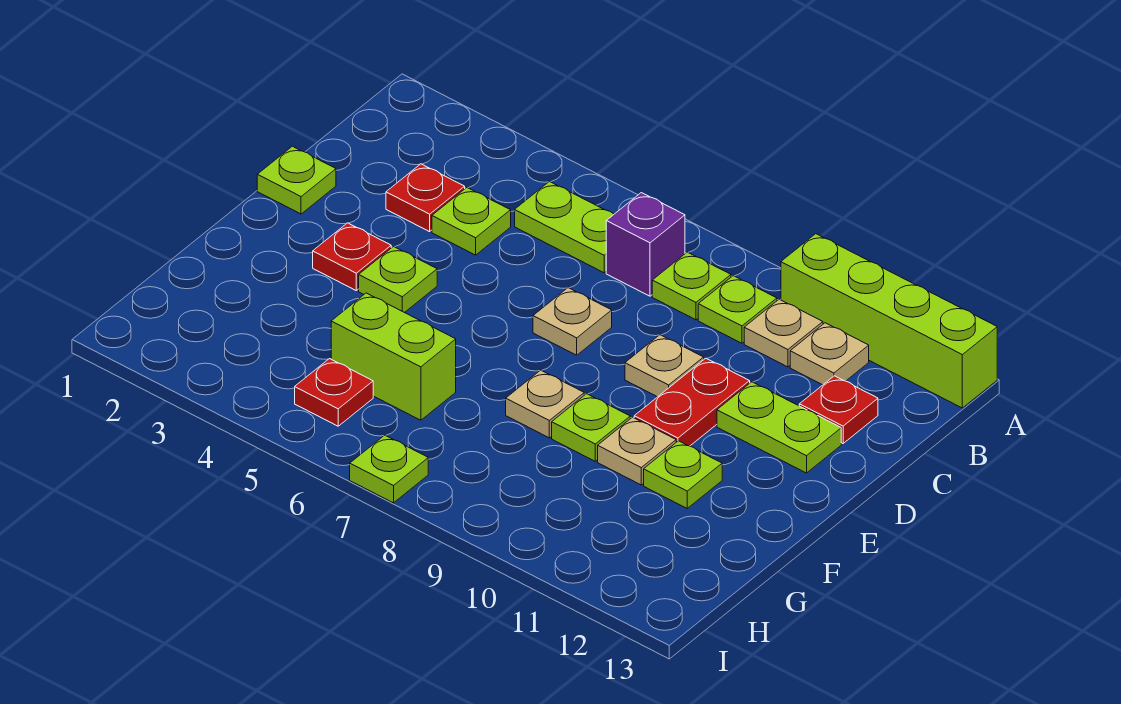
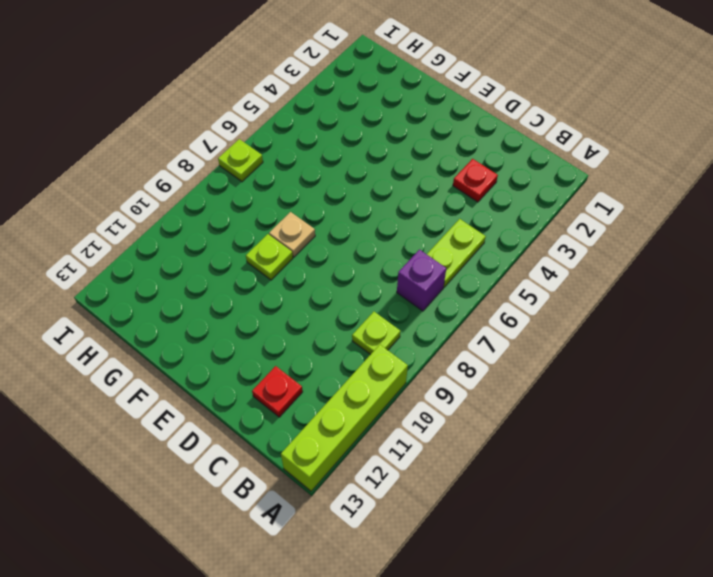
none -> lime 1x1 plate [652,252,731,320]
none -> tan 1x1 plate [744,299,823,367]
none -> tan 1x1 plate [790,323,869,385]

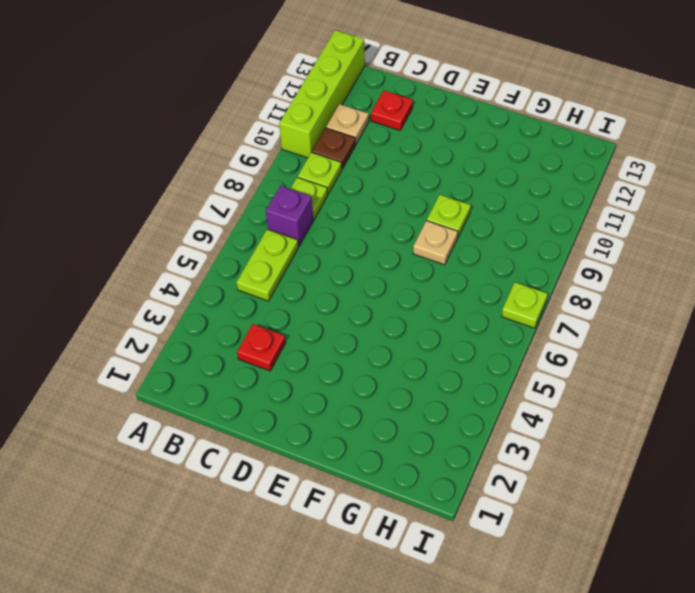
brown 1x1 plate [312,128,355,169] -> tan 1x1 plate [744,299,823,367]
none -> lime 1x1 plate [432,188,511,255]
none -> lime 1x1 plate [257,146,336,214]
none -> tan 1x1 plate [533,288,612,355]

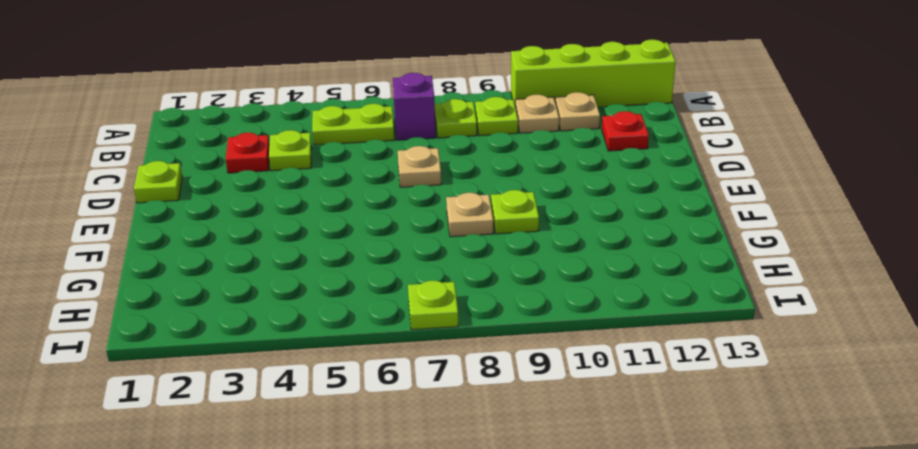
none -> tan 1x1 plate [625,335,704,397]
none -> red 1x2 plate [634,358,750,446]
none -> lime 1x2 plate [717,382,841,473]

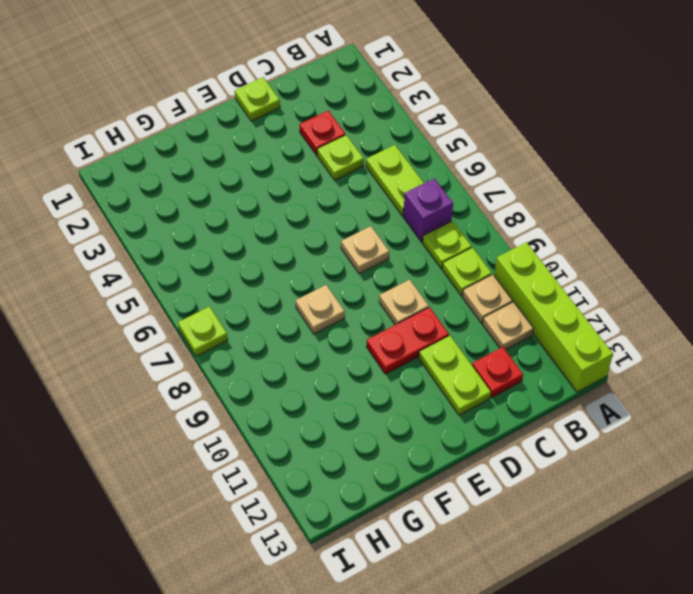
none -> red 1x1 plate [313,223,391,290]
none -> lime 1x1 plate [359,247,437,313]
none -> lime 1x1 plate [552,394,630,461]

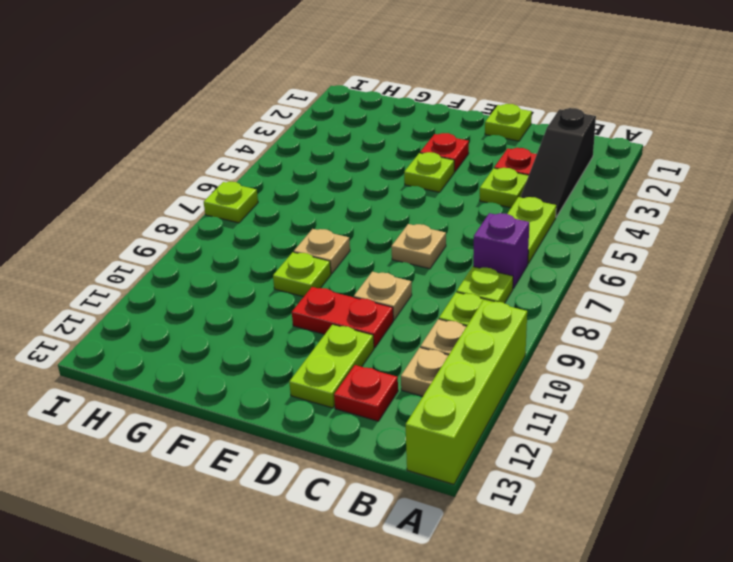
black 1x3 slope [521,108,596,217] -> none
none -> tan 1x1 plate [598,417,676,485]
none -> lime 1x1 plate [644,441,722,508]
none -> lime 1x2 brick [331,293,456,420]

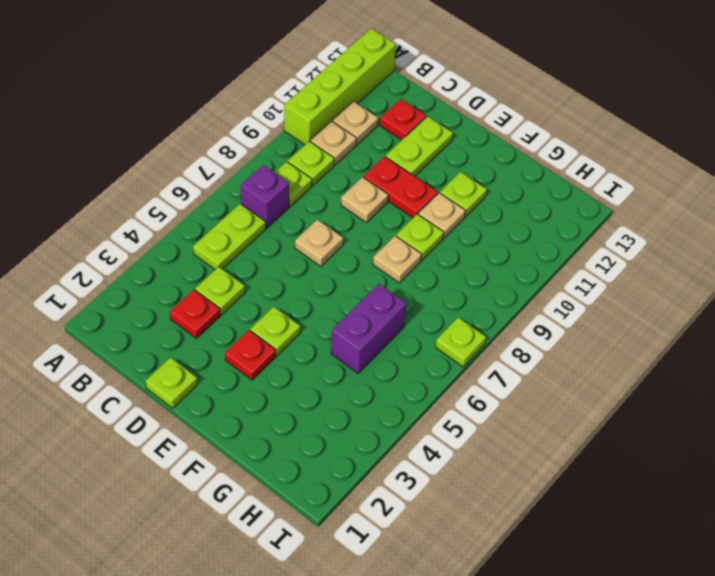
purple 1x2 brick [331,284,406,373] -> lime 1x2 brick [331,293,456,420]
none -> red 1x1 plate [295,359,373,426]

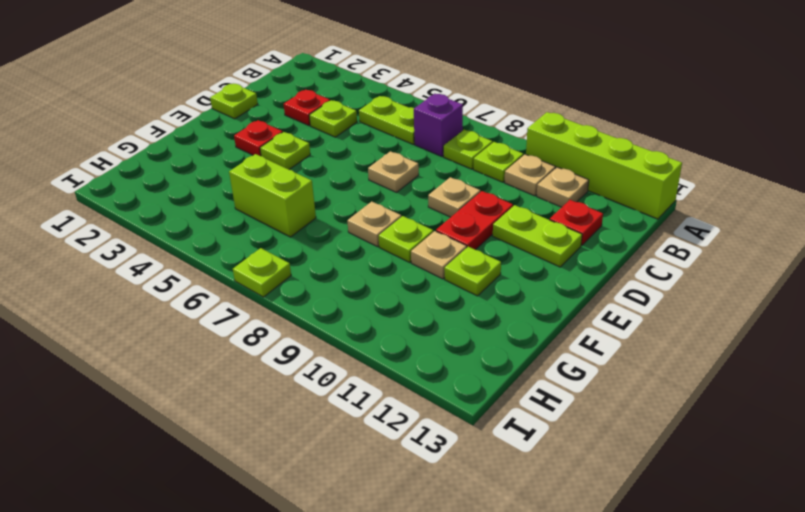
none -> red 1x1 plate [295,359,373,426]

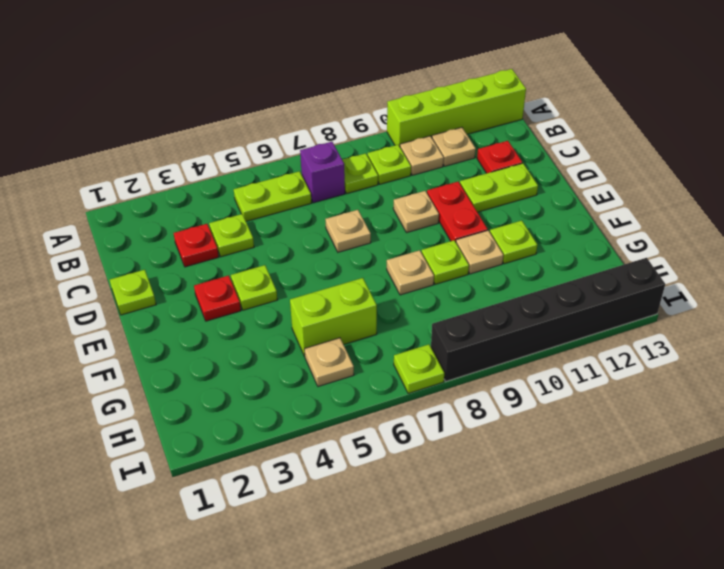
tan 1x1 plate [304,338,354,387] -> red 1x1 plate [295,359,373,426]
black 1x6 brick [431,258,665,381] -> none

